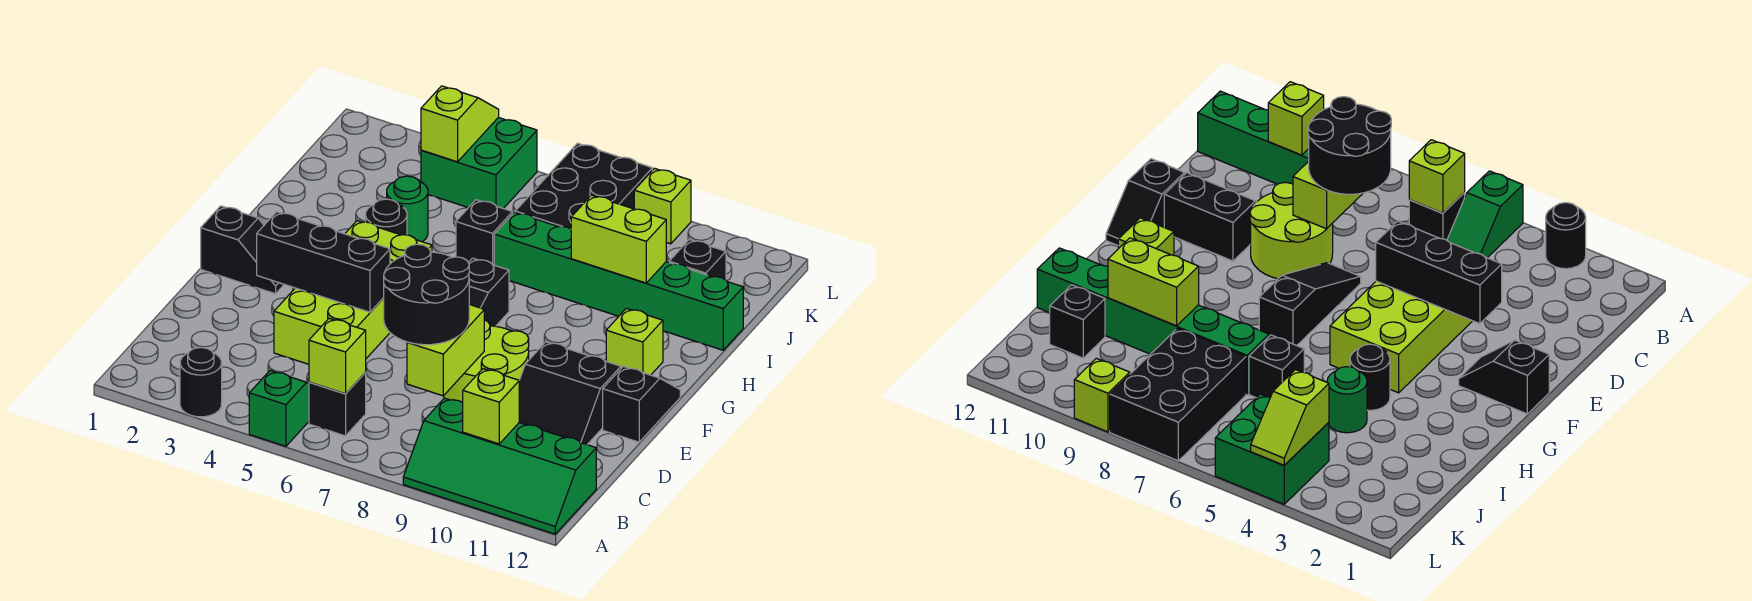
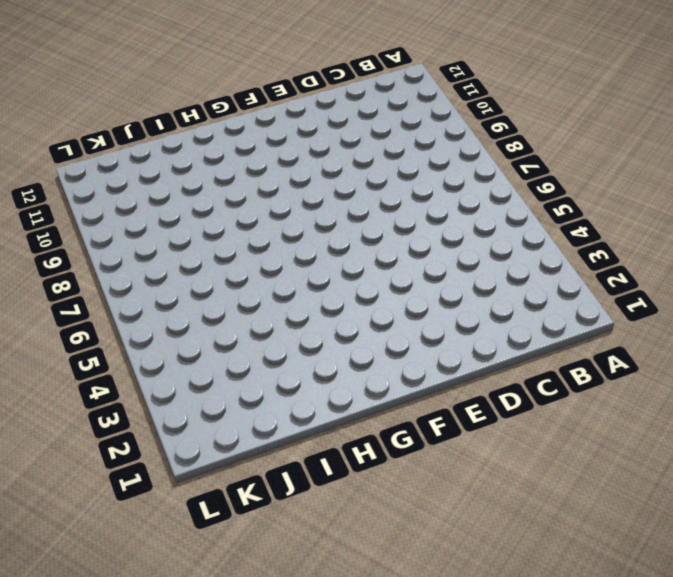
none -> black 1x1 round brick [180,347,222,417]
none -> green 1x2 slope [249,371,309,446]
none -> green 2x4 slope [403,398,596,534]

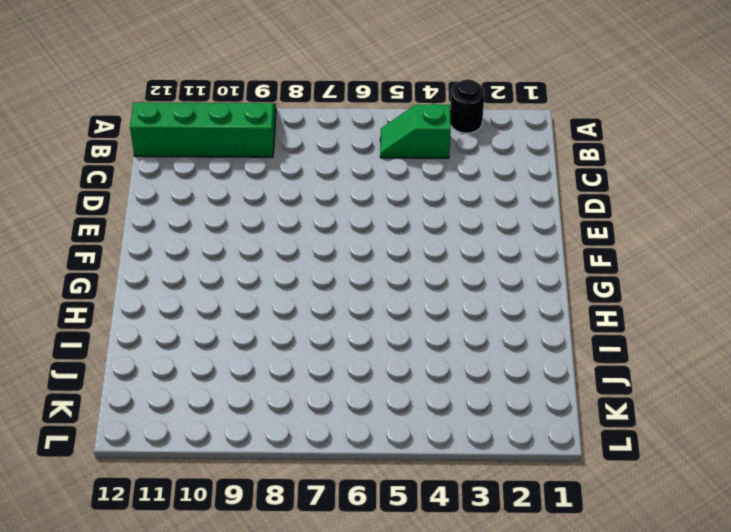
green 1x2 slope [380,104,451,158] -> green 1x2 slope turned to [249,371,309,446]
none -> black 1x1 brick [309,373,366,436]
none -> lime 2x4 brick [274,221,432,364]
none -> lime 2x2 round brick [444,320,529,403]

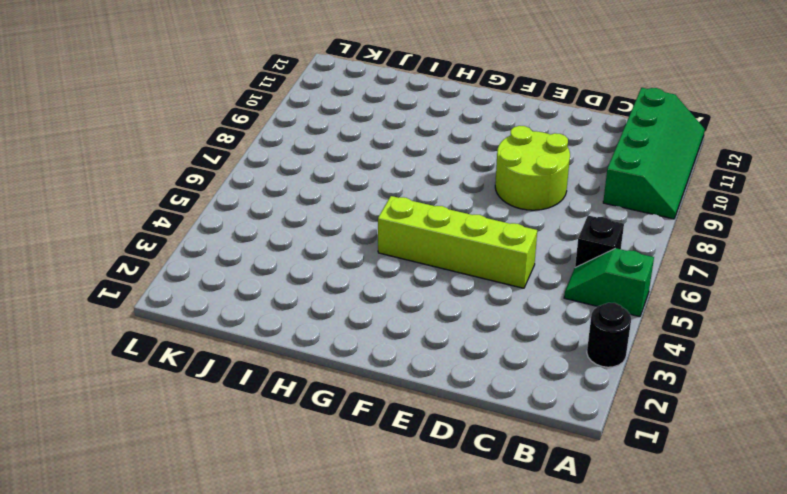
lime 1x4 brick [378,196,537,288] -> lime 2x4 brick [274,221,432,364]
none -> black 2x2 slope [519,342,621,445]
none -> black 1x3 slope [468,258,509,326]
none -> black 1x2 slope [603,366,680,442]

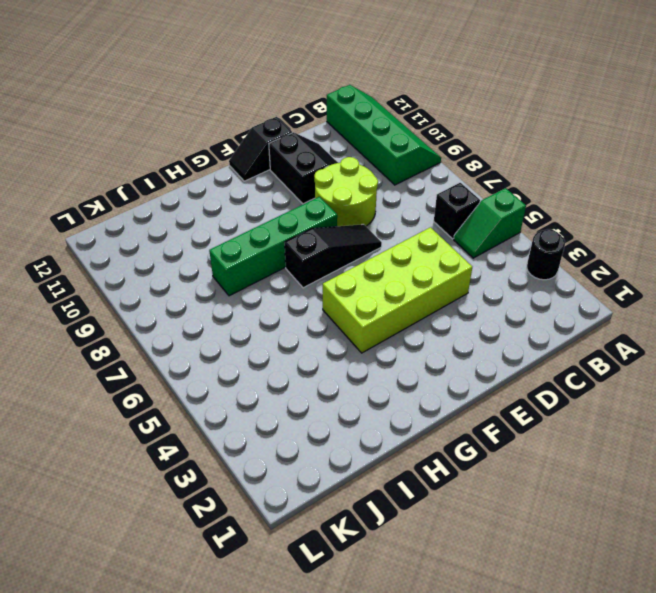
green 1x4 brick [209,197,337,296] -> green 1x6 brick [494,212,743,350]
none -> black 1x2 slope [201,206,284,294]
none -> lime 1x1 brick [606,308,663,375]
none -> black 1x1 round brick [366,199,407,235]

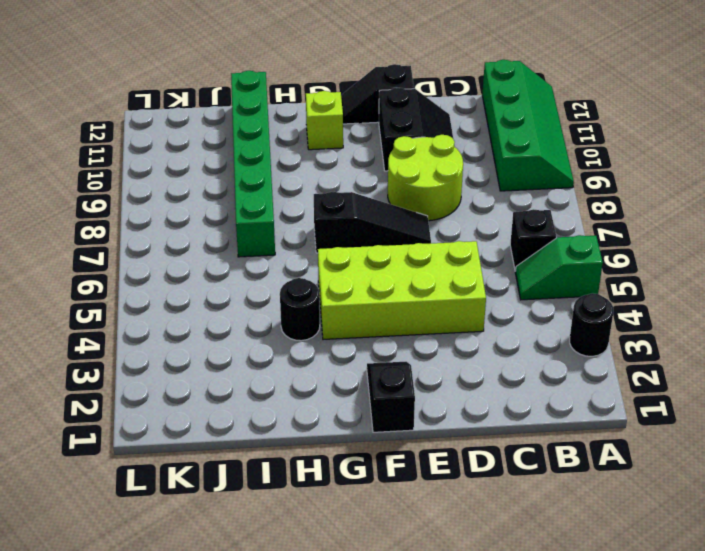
none -> green 1x1 round brick [387,176,428,242]
none -> black 1x1 brick [456,200,513,265]
none -> black 2x3 brick [515,143,652,229]

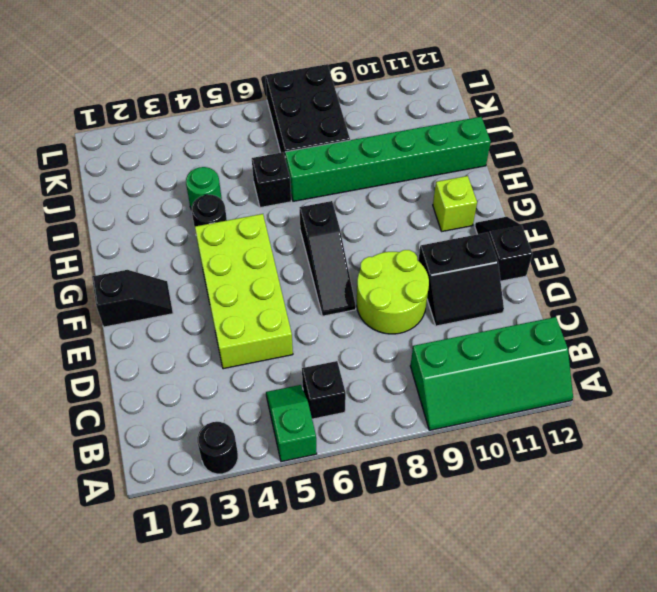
none -> black 1x1 brick [669,239,726,280]
none -> green 2x2 brick [421,117,537,209]
none -> lime 1x1 brick [634,168,691,244]

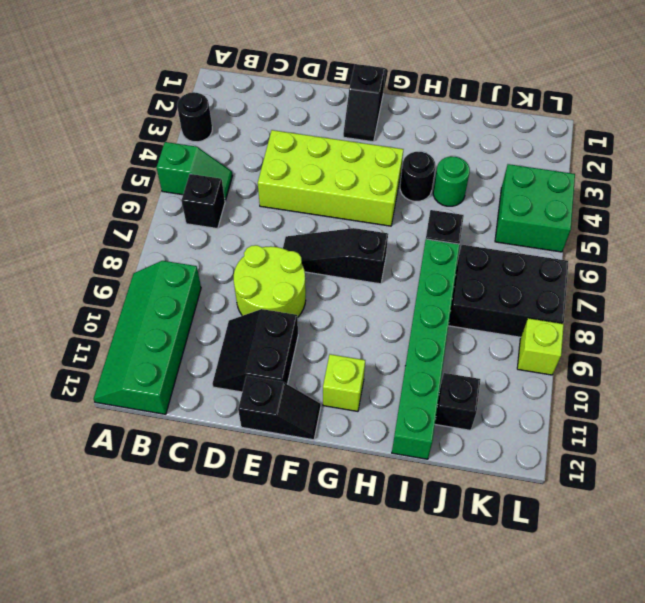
none -> lime 1x1 brick [309,319,366,394]
none -> lime 1x1 brick [463,369,519,444]
none -> lime 1x2 brick [407,305,484,396]

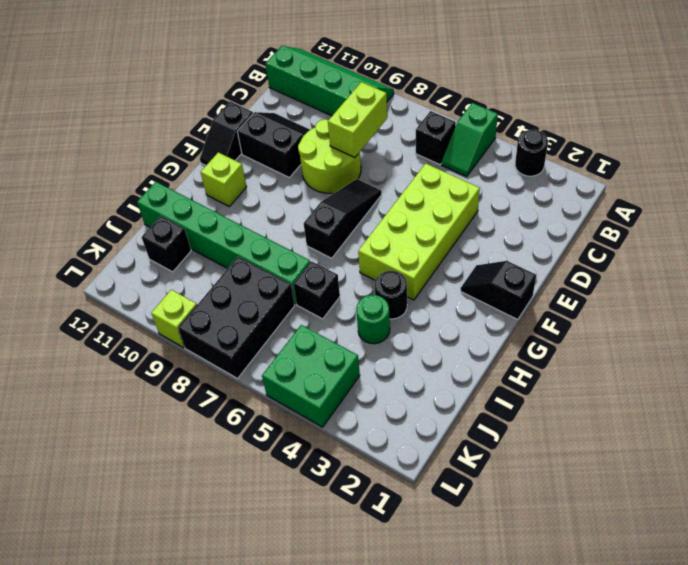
none -> lime 1x1 brick [309,319,366,394]
none -> lime 1x1 brick [463,369,519,444]
none -> black 1x3 brick [257,212,390,312]

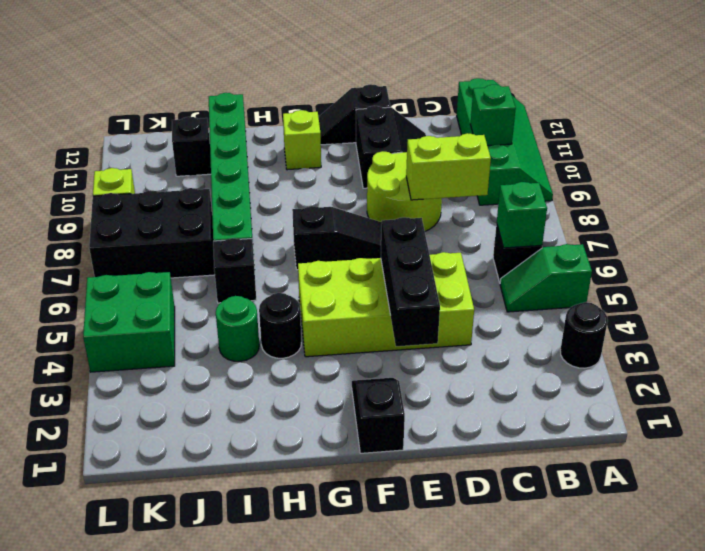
green 1x1 brick [497,182,547,248] -> lime 1x1 brick [309,319,366,394]
green 1x1 brick [470,85,516,146] -> lime 1x1 brick [463,369,519,444]
none -> lime 1x2 brick [571,195,666,283]
none -> lime 1x2 slope [421,86,499,162]
none -> black 2x2 round brick [384,244,469,345]

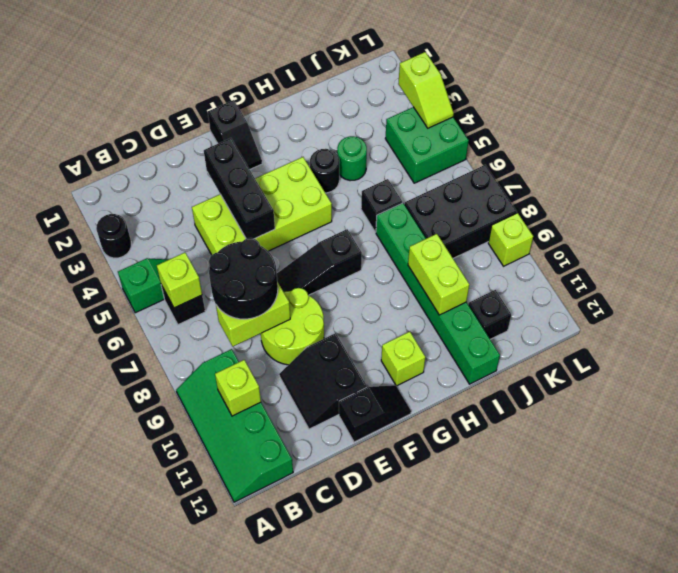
lime 1x2 slope [398,52,454,128] -> lime 1x2 slope turned to [421,86,499,162]

